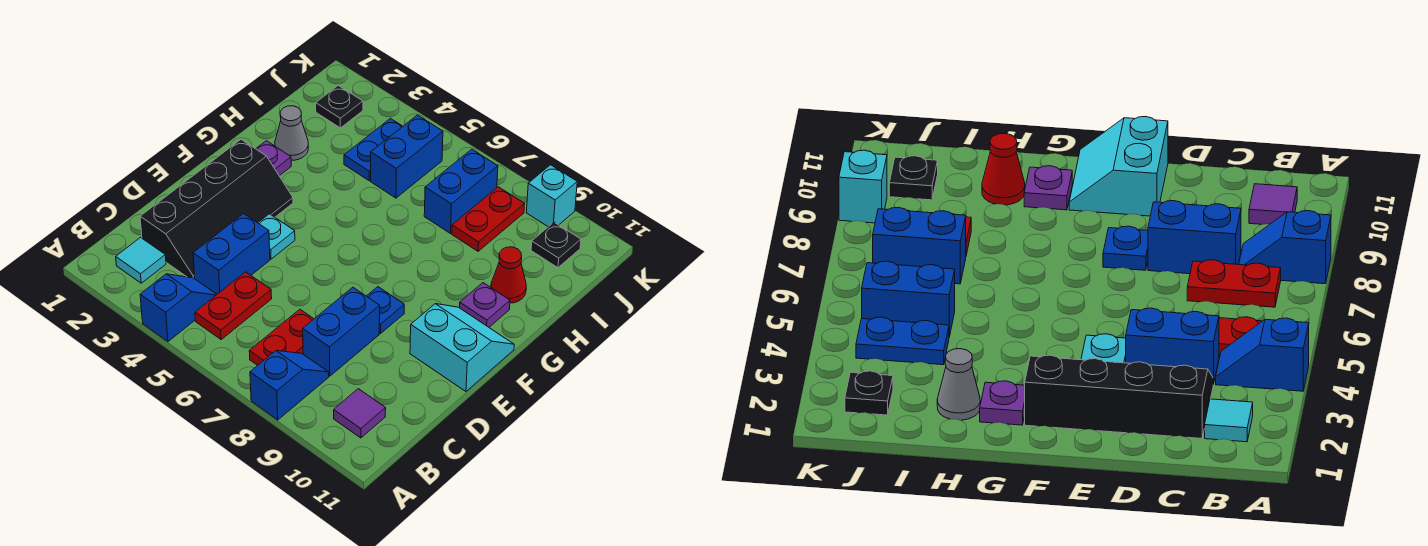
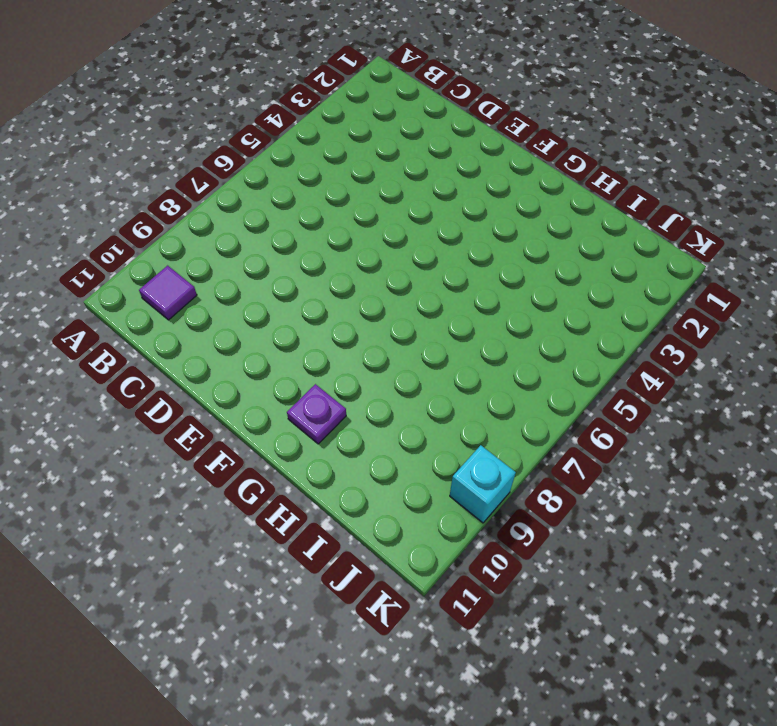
none -> blue 1x2 slope [140,274,217,341]
none -> blue 1x2 slope [250,351,329,420]
none -> cyan 1x1 tile [116,237,166,283]

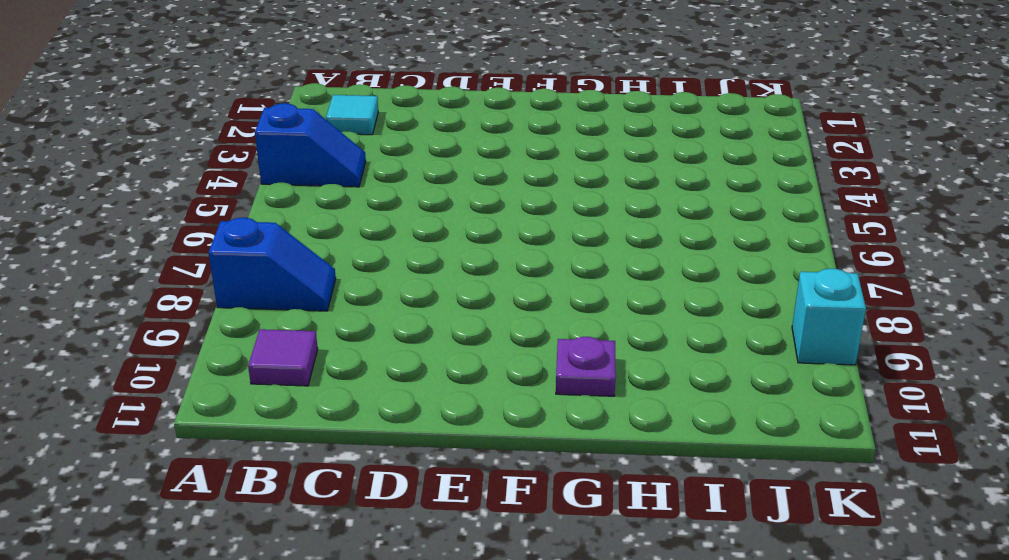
none -> red 1x2 plate [195,272,272,339]
none -> red 1x2 plate [249,309,314,365]
none -> black 2x4 slope [140,140,293,279]

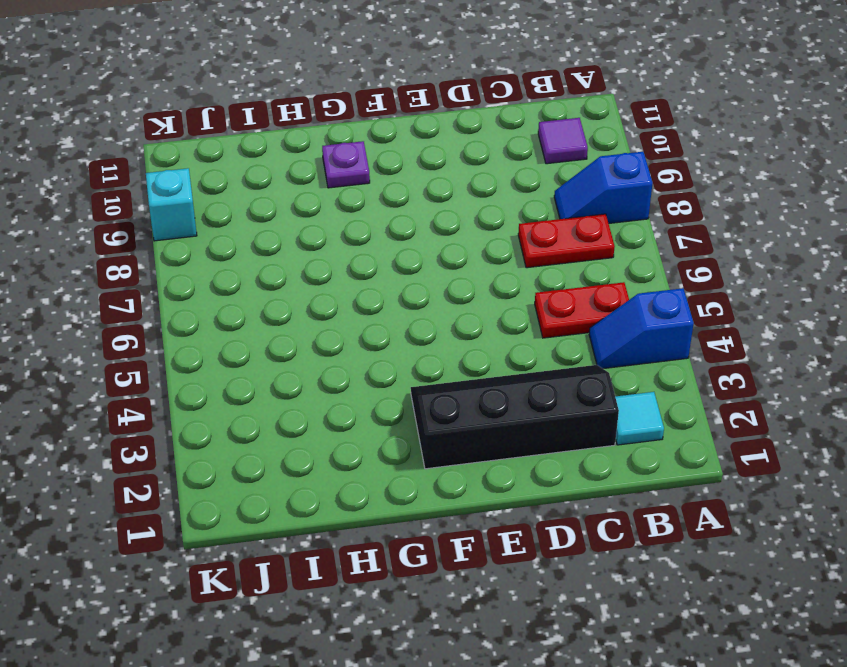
none -> blue 1x2 brick [193,214,270,294]
none -> blue 1x2 brick [303,287,380,376]
none -> cyan 1x1 plate [258,214,295,259]

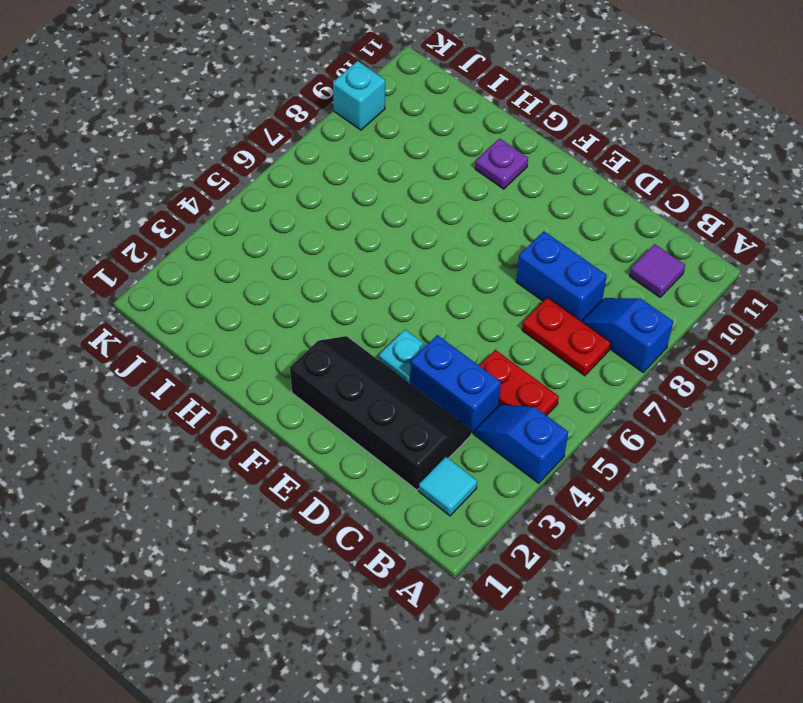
none -> blue 1x1 plate [367,287,404,333]
none -> cyan 2x2 slope [410,304,514,391]
none -> purple 1x1 plate [256,141,291,176]

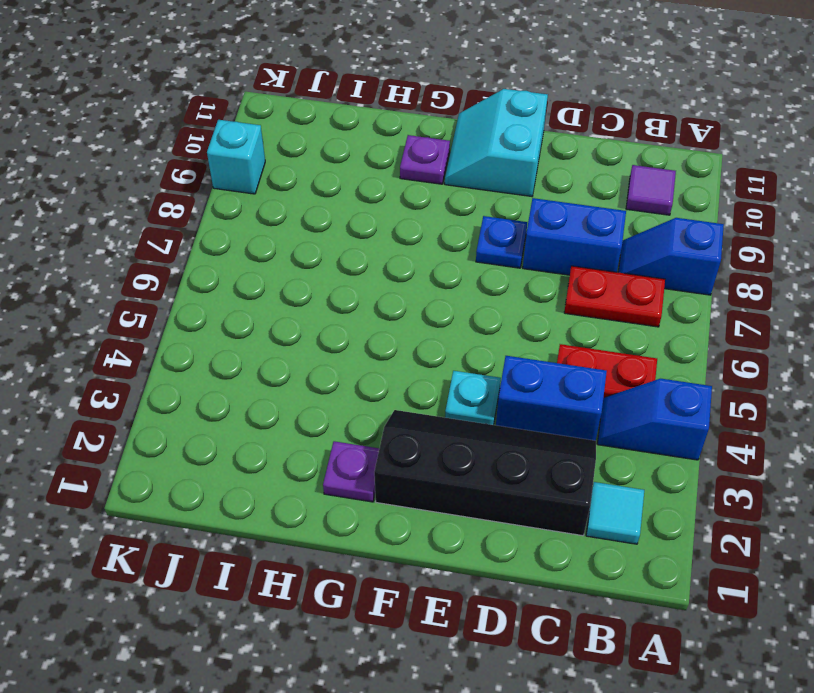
none -> grey 1x1 cone [275,106,308,160]
none -> red 1x1 cone [491,247,526,303]
none -> blue 1x2 plate [344,119,403,181]

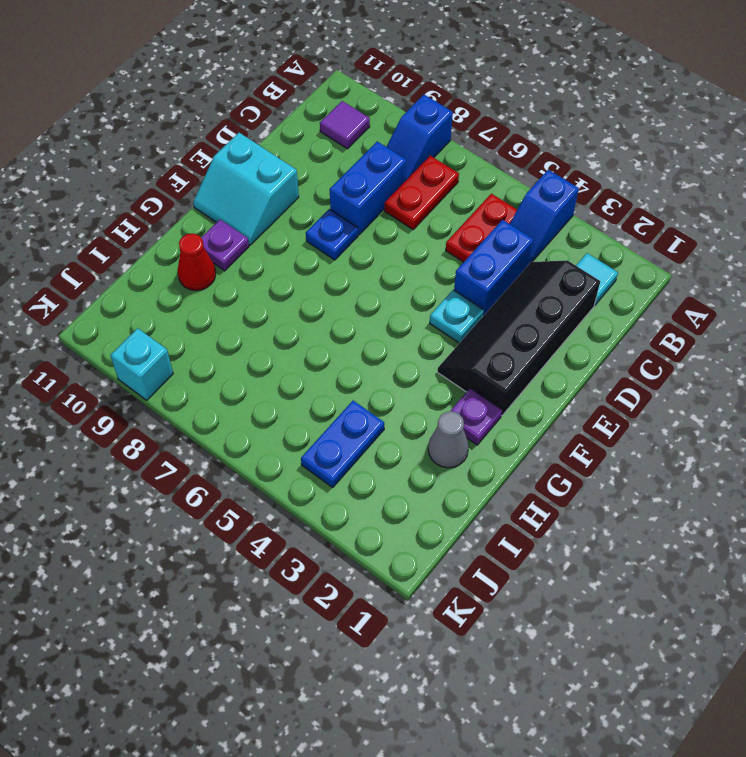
none -> blue 1x2 brick [371,115,443,198]
none -> blue 1x2 brick [424,149,498,233]
none -> red 1x2 plate [452,187,525,251]

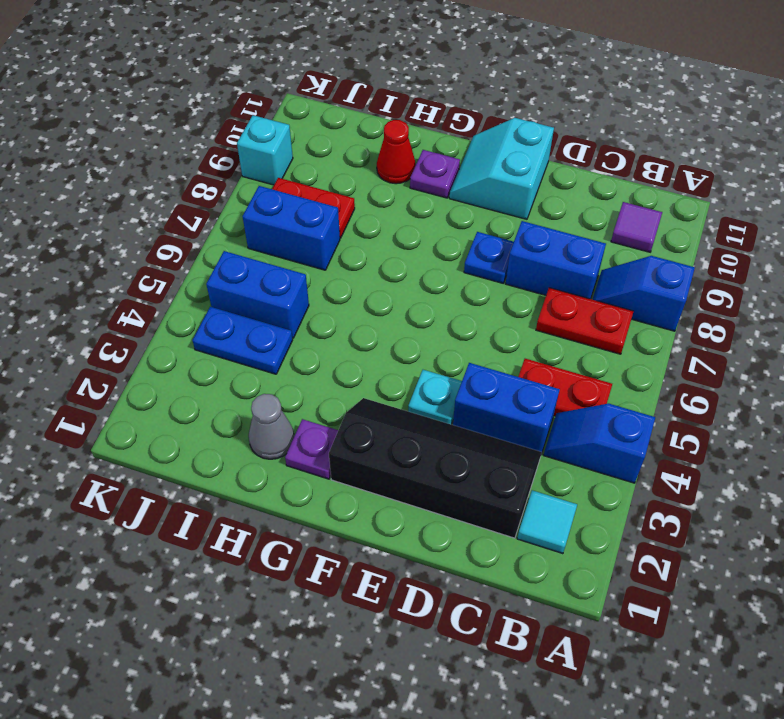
none -> black 1x1 plate [316,85,363,128]
none -> black 1x1 plate [531,222,581,268]

